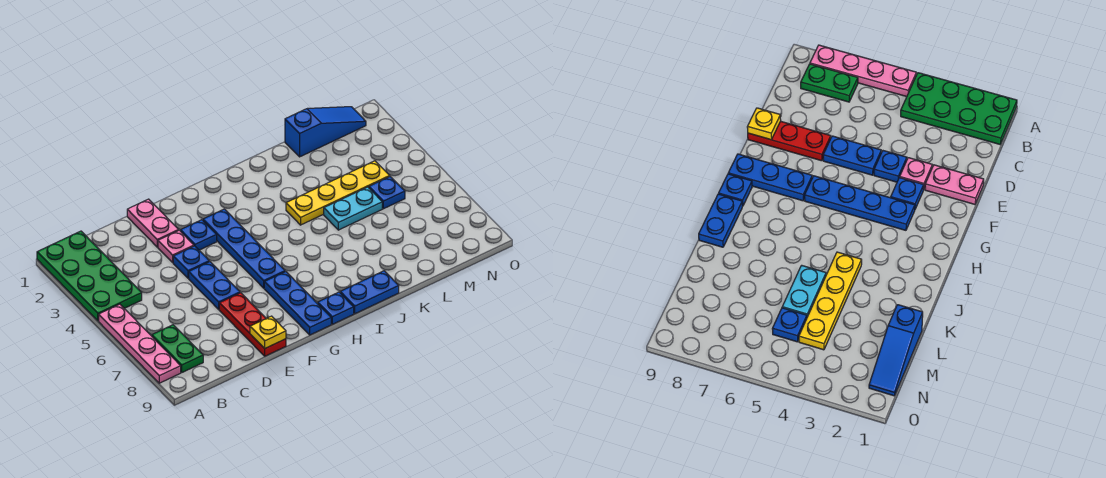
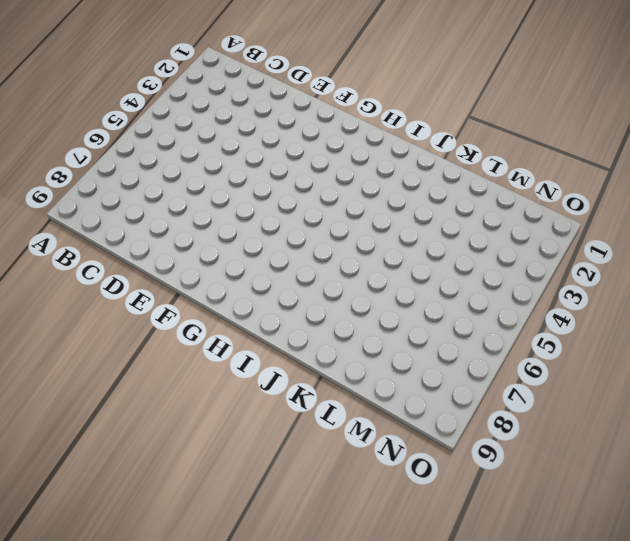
none -> green 2x4 plate [37,231,142,321]
none -> pink 1x4 plate [99,304,181,383]
none -> green 1x2 plate [152,325,203,372]

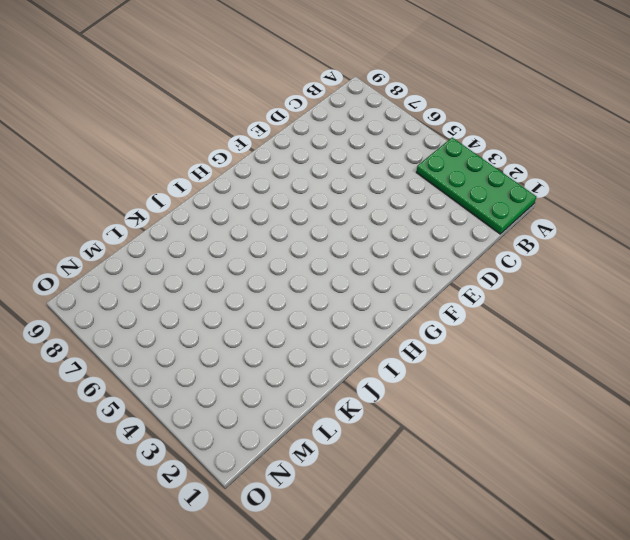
none -> pink 1x4 plate [99,304,181,383]
none -> green 1x2 plate [152,325,203,372]
none -> pink 1x2 plate [127,199,179,247]

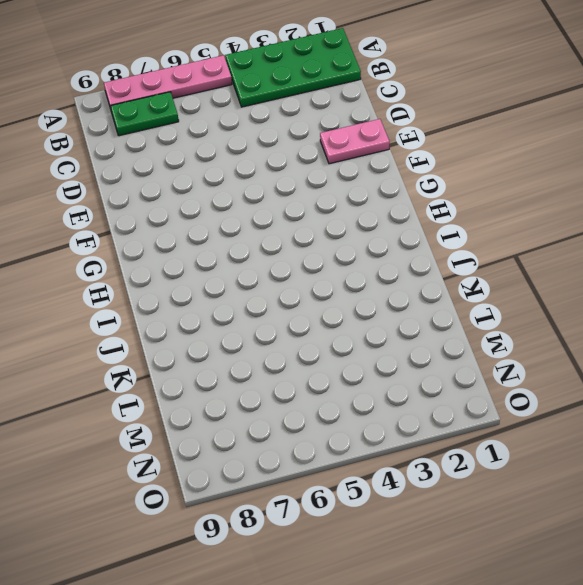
none -> pink 1x1 plate [158,230,194,262]
none -> blue 1x1 plate [173,246,209,278]
none -> blue 1x2 plate [189,262,240,309]

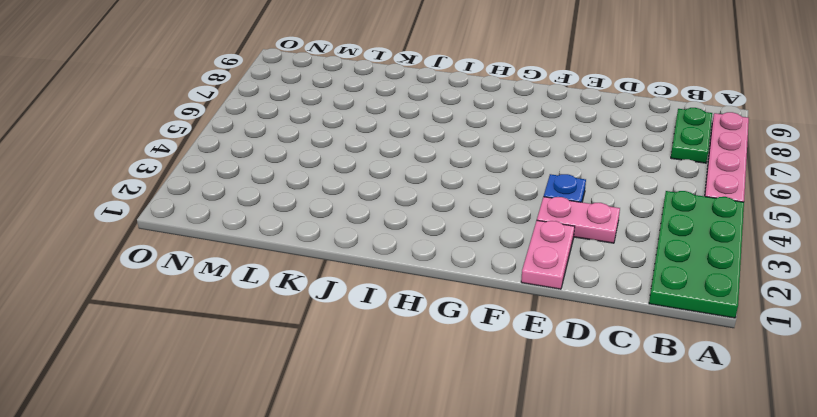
pink 1x2 plate [537,197,620,243] -> pink 1x1 plate [158,230,194,262]
none -> blue 1x2 plate [189,262,240,309]
none -> red 1x3 plate [219,293,286,356]
none -> blue 1x1 plate [180,220,217,250]

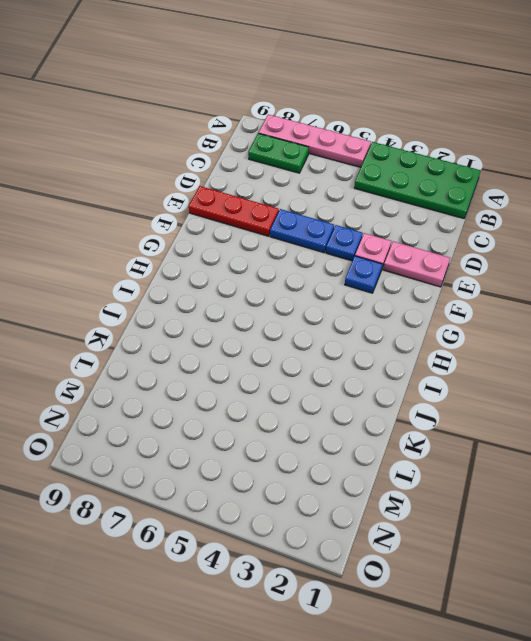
none -> blue 1x4 plate [203,209,285,288]
none -> blue 1x3 plate [264,272,331,335]
none -> blue 1x1 plate [318,292,354,324]

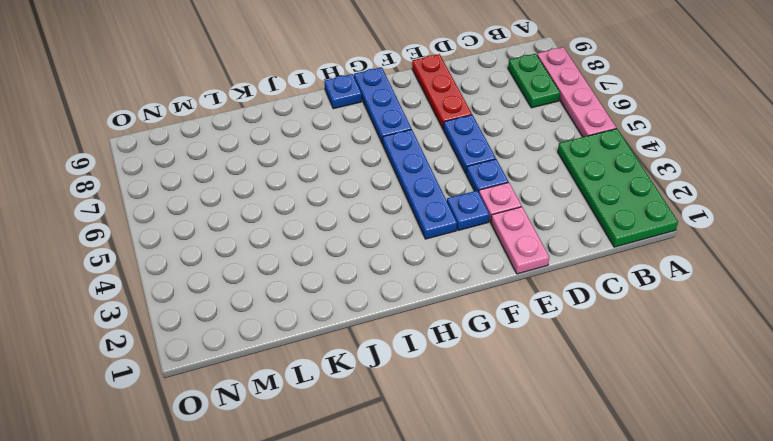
none -> blue 1x2 plate [340,271,399,314]
none -> yellow 1x4 plate [286,161,390,225]
none -> cyan 1x2 plate [324,187,382,230]

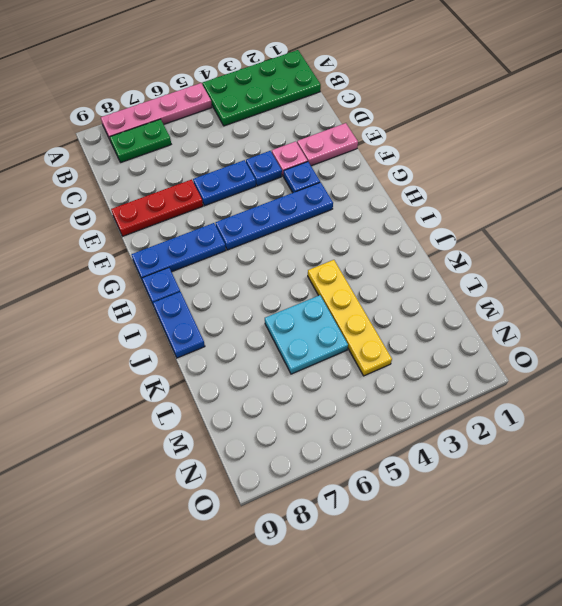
cyan 2x2 plate [265,295,348,374] -> cyan 1x2 plate [324,187,382,230]
none -> blue 1x3 slope [285,107,366,157]
none -> blue 1x1 plate [369,177,405,209]
none -> yellow 1x1 plate [250,316,286,348]

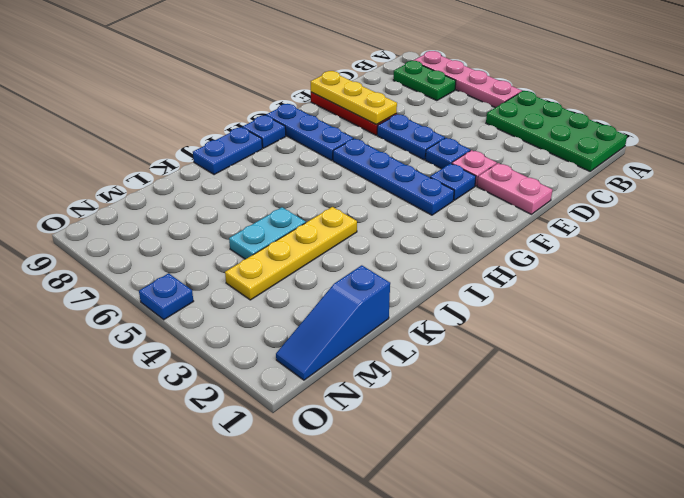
yellow 1x3 plate [311,71,397,125] -> yellow 1x1 plate [250,316,286,348]
blue 1x1 plate [139,273,194,320] -> blue 1x1 plate moved to [369,177,405,209]

